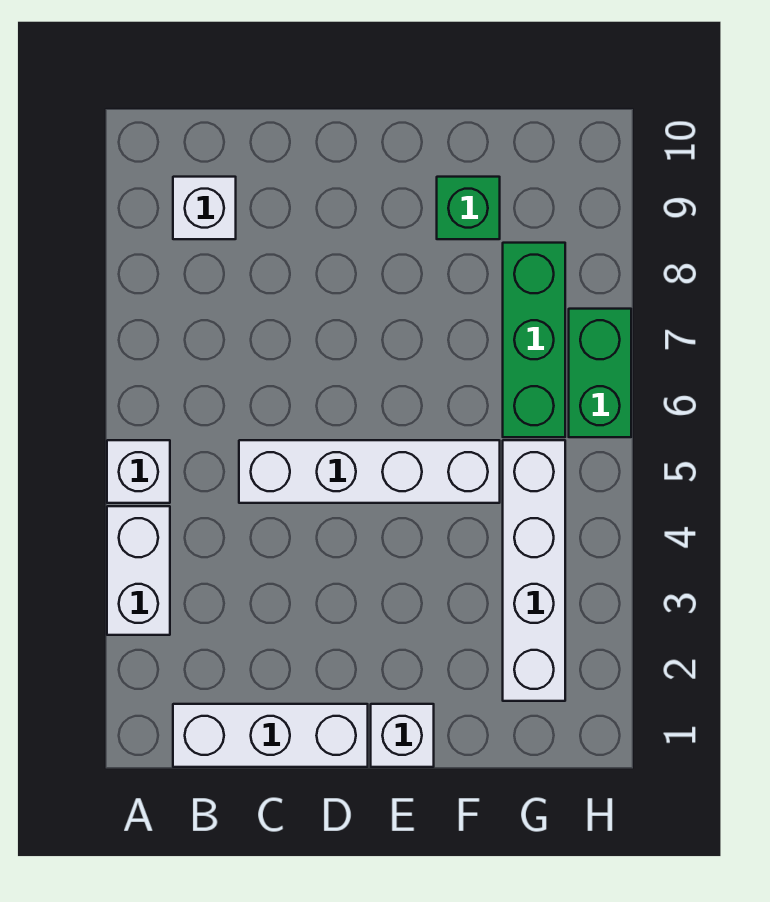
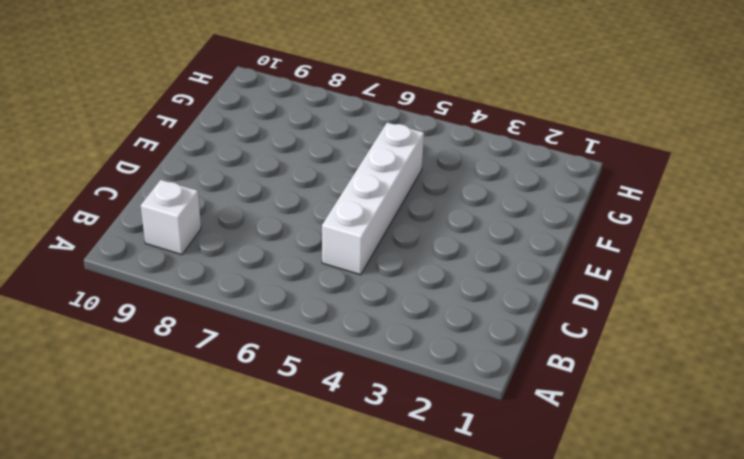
none -> white 1x2 brick [107,506,170,635]
none -> white 1x1 brick [107,440,170,503]

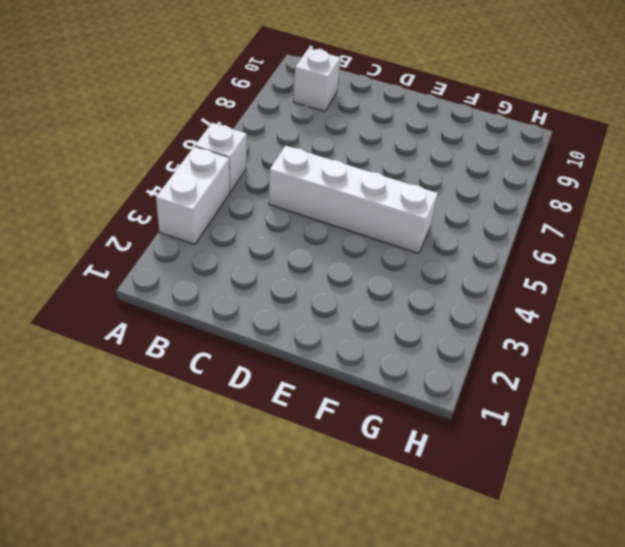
none -> white 1x3 brick [173,704,368,767]
none -> white 1x1 brick [371,704,434,767]

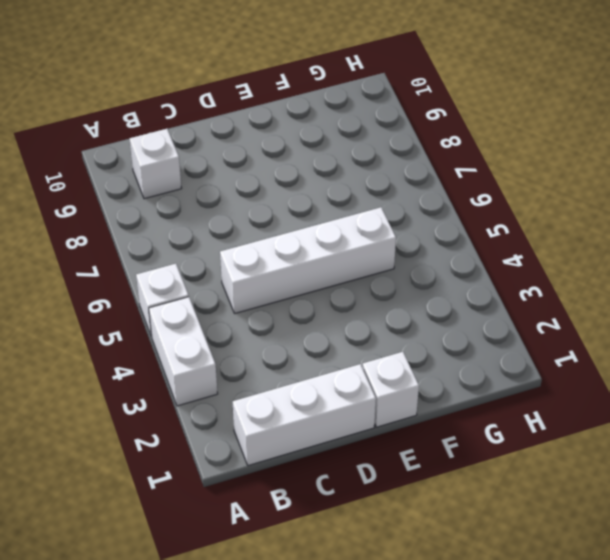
none -> green 1x1 brick [437,177,500,239]
none -> white 1x4 brick [503,440,565,701]

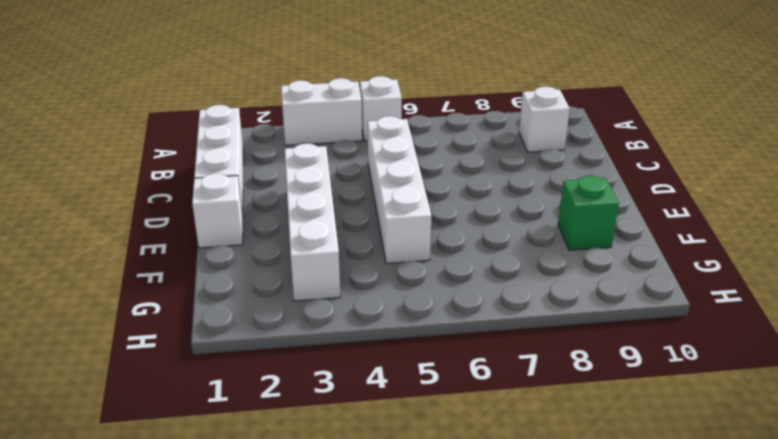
white 1x4 brick [285,144,341,301] -> white 1x4 brick turned to [503,440,565,701]
none -> green 1x3 brick [503,243,565,437]
none -> green 1x2 brick [569,309,631,437]

